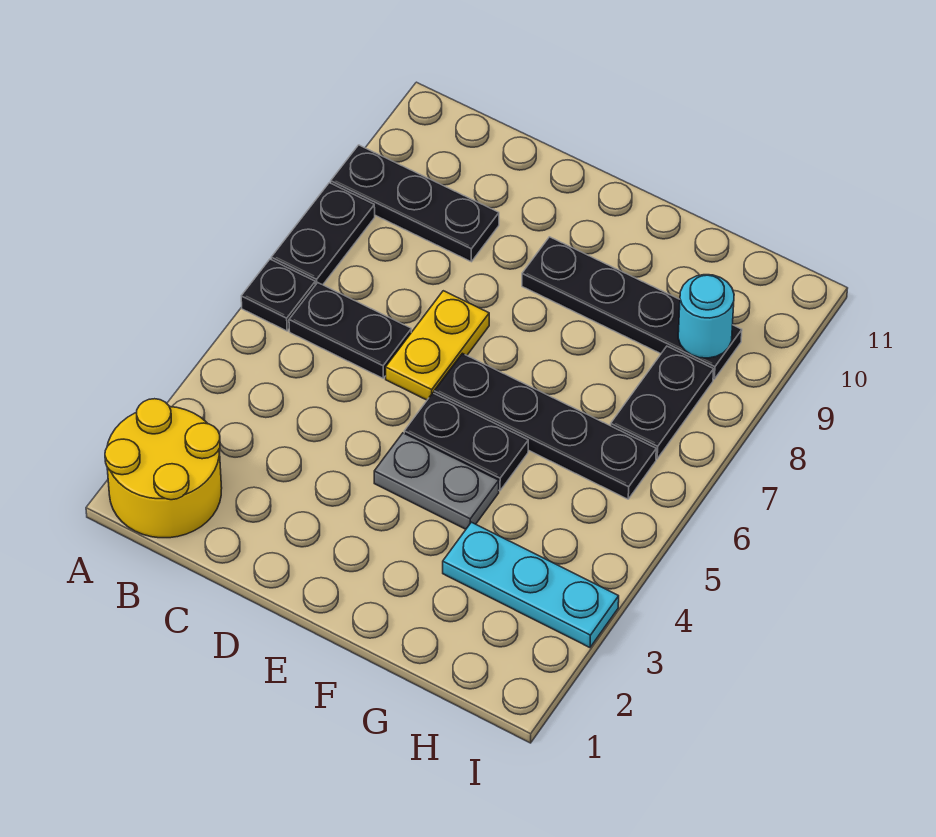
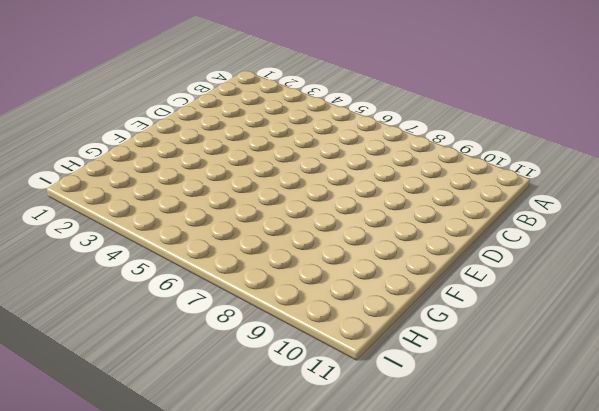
none -> yellow 2x2 round brick [105,399,222,538]
none -> black 1x1 plate [241,259,315,331]
none -> black 1x2 plate [271,183,375,285]

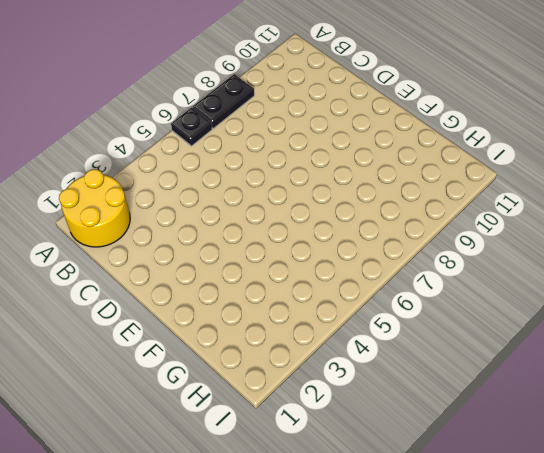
none -> black 1x3 plate [331,145,499,262]
none -> black 1x2 plate [289,283,411,378]
none -> yellow 1x2 plate [386,291,489,400]

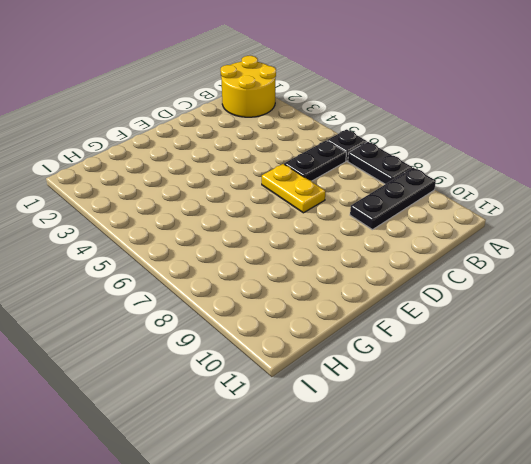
none -> grey 1x2 plate [374,433,499,529]
none -> black 1x2 plate [404,393,528,491]
none -> black 1x4 plate [434,353,656,499]

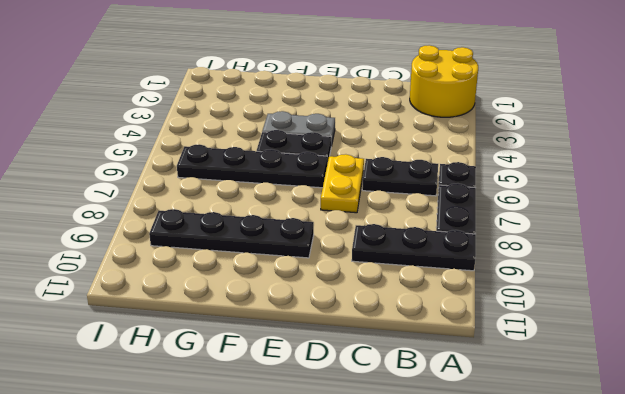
none -> cyan 1x3 plate [443,522,619,648]
none -> black 1x2 plate [611,346,714,459]
none -> cyan 1x1 round brick [678,275,734,358]

